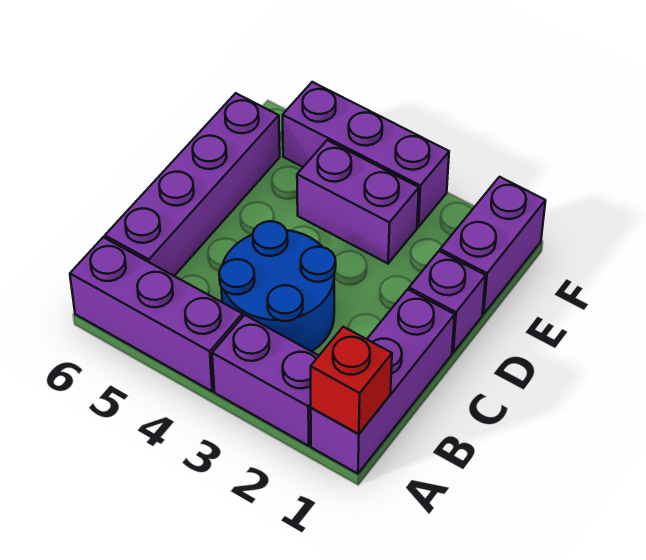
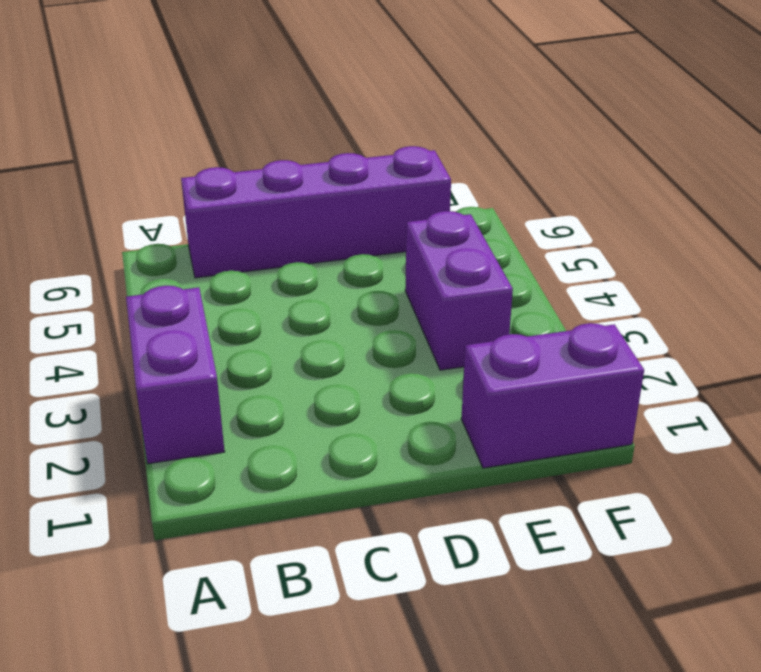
none -> purple 1x3 brick [311,289,455,474]
none -> purple 1x3 brick [70,237,242,391]

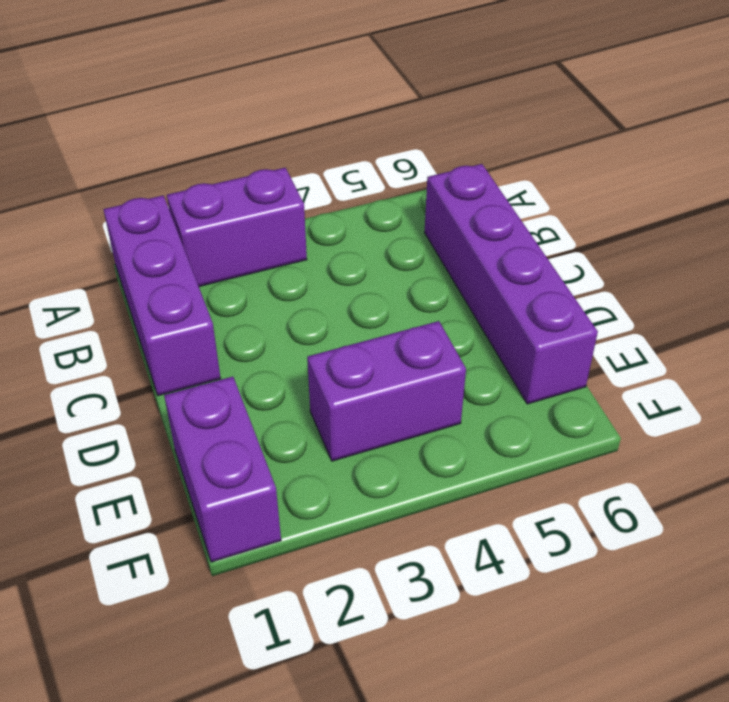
none -> purple 1x3 brick [70,237,242,391]
none -> blue 2x2 round brick [219,221,336,352]

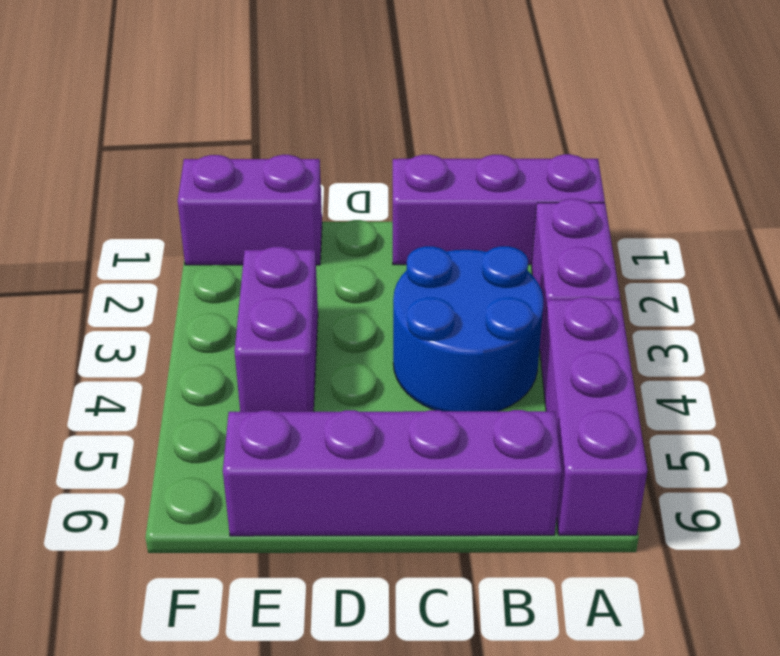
none -> purple 1x1 brick [409,251,486,352]
none -> purple 1x3 brick [283,82,449,227]

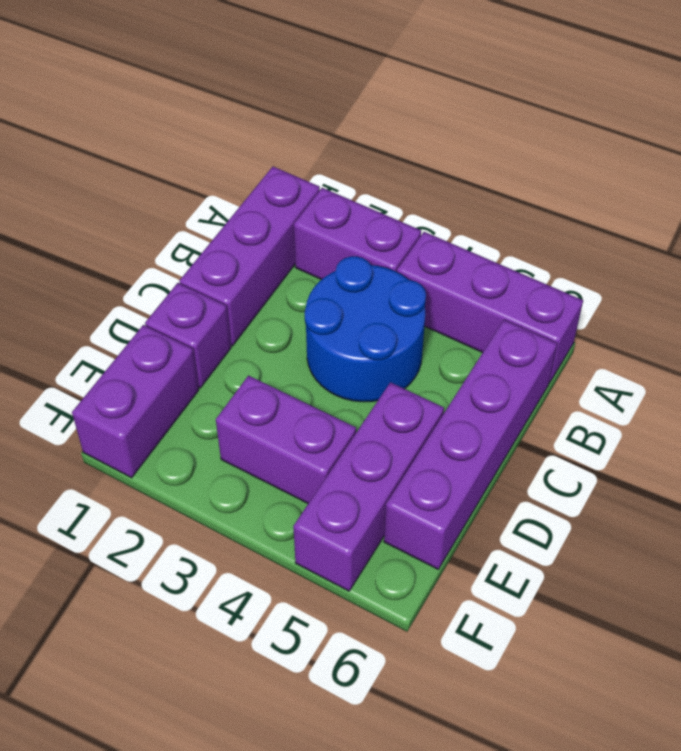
purple 1x3 brick [293,382,444,591] -> purple 1x3 brick turned to [283,82,449,227]
none -> red 1x1 brick [311,327,392,434]

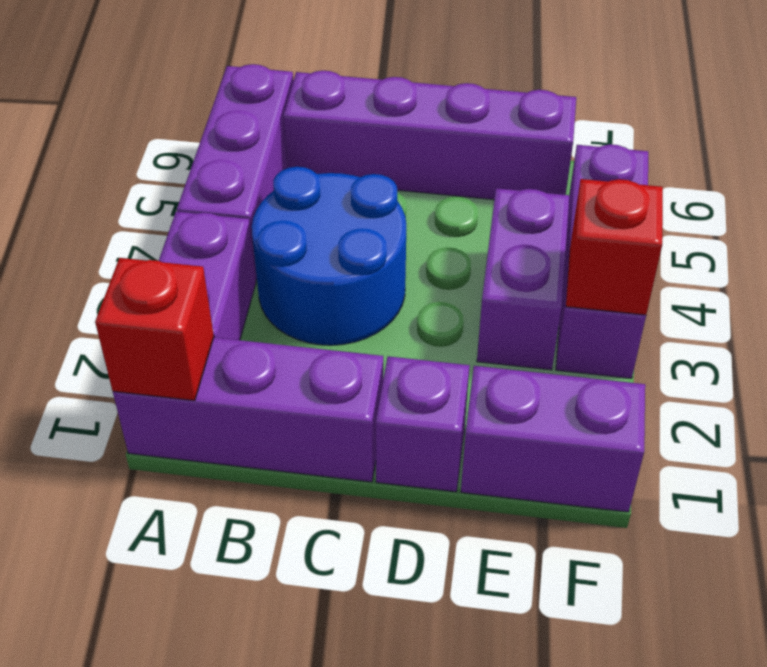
red 1x1 brick [566,179,663,315] -> none

